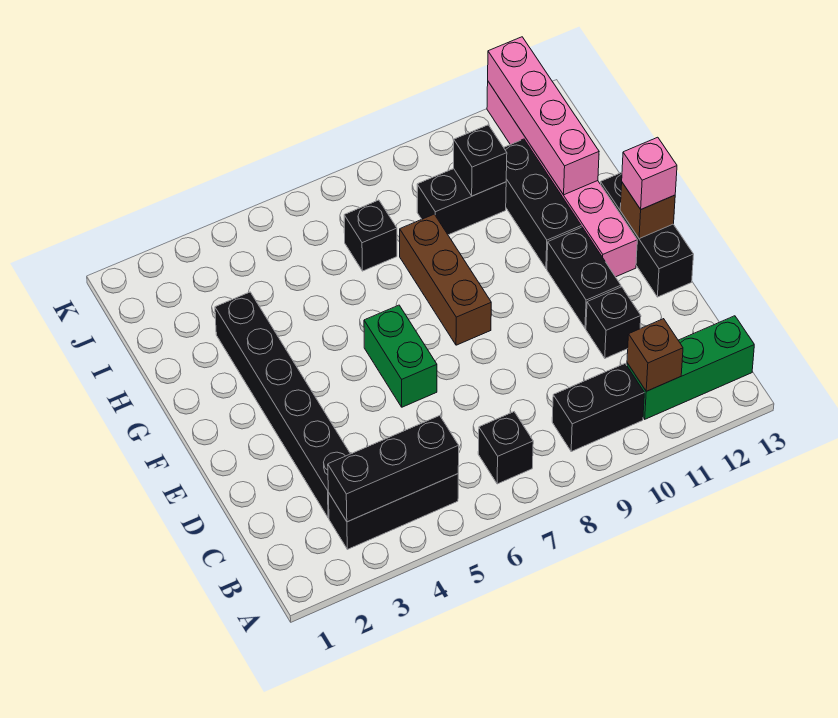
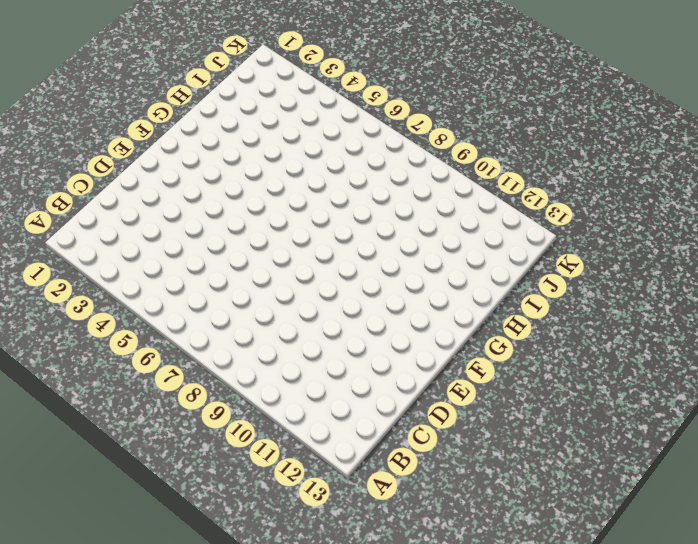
none -> black 1x3 brick [328,474,458,549]
none -> black 1x1 brick [478,412,533,484]
none -> black 1x2 brick [552,364,644,451]

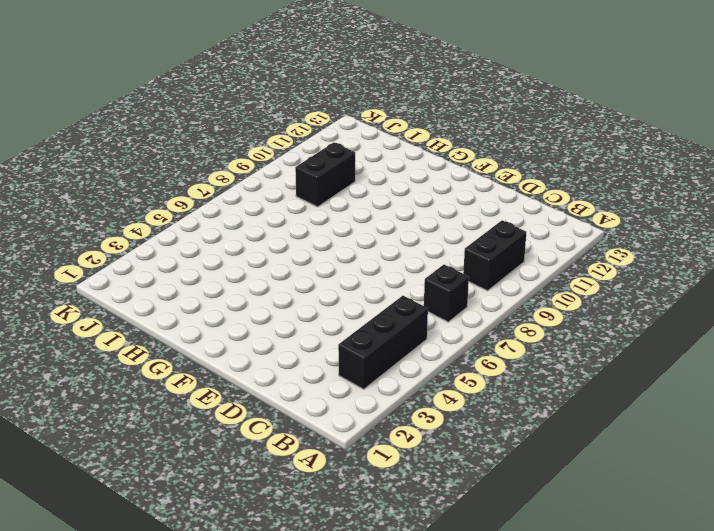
none -> green 1x3 brick [627,316,754,419]
none -> black 1x6 brick [215,292,350,518]
none -> black 1x1 brick [586,287,641,358]

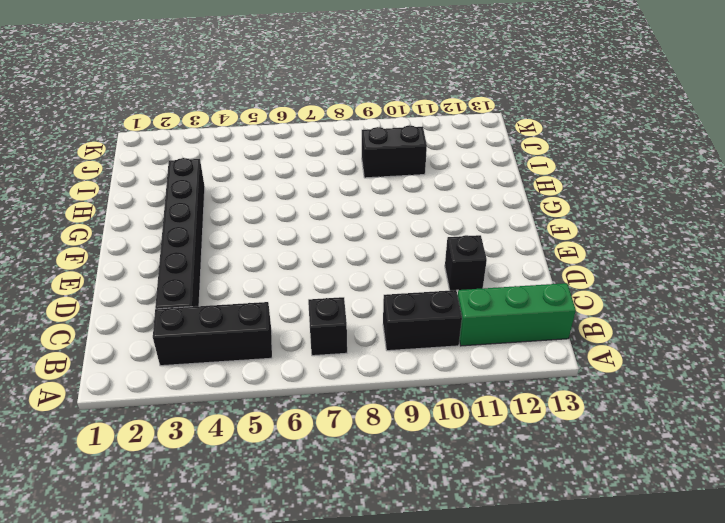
none -> green 1x2 brick [364,305,437,407]
none -> black 1x2 brick [547,227,621,328]
none -> black 1x3 brick [600,173,694,297]

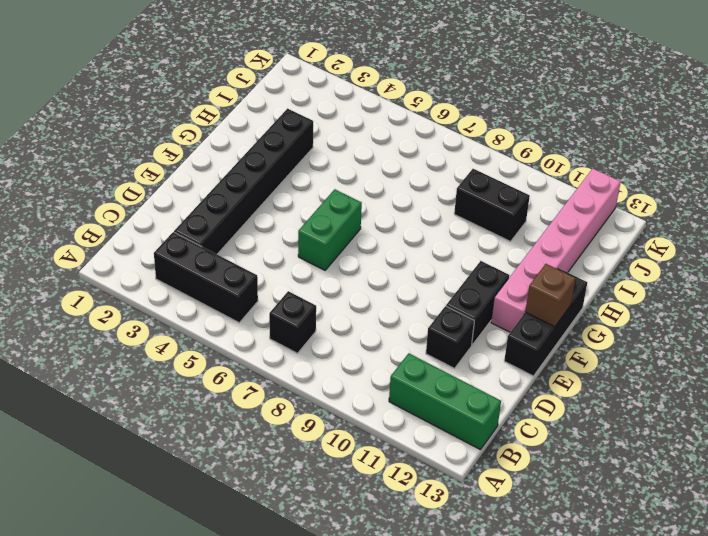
none -> black 1x2 brick [552,364,644,451]
none -> brown 1x3 brick [400,214,491,345]
none -> black 1x3 brick [504,139,581,269]

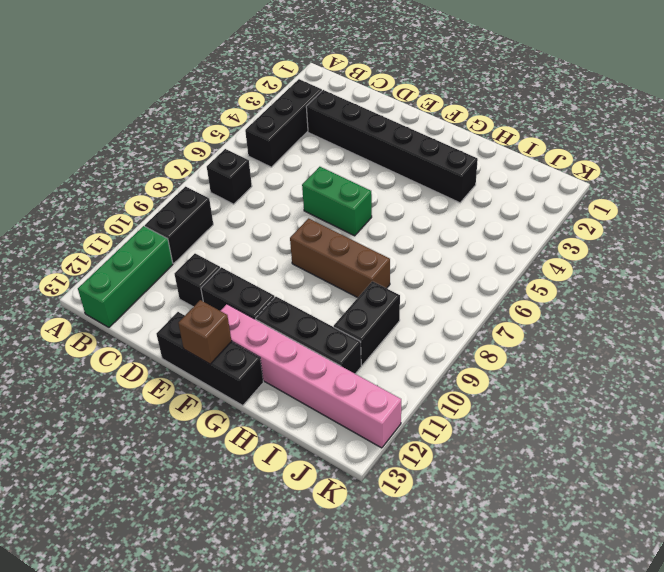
none -> black 1x1 brick [344,200,397,271]
none -> black 1x3 brick [328,416,459,522]
none -> brown 1x1 brick [627,319,683,391]

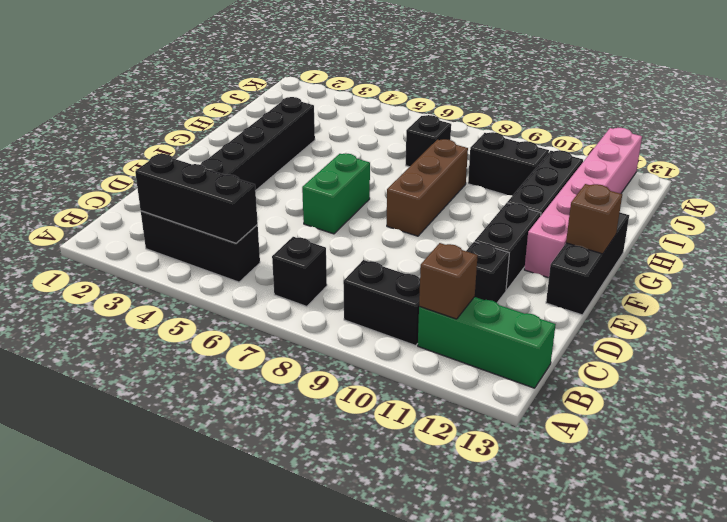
none -> pink 1x4 brick [488,37,599,195]
none -> black 1x1 brick [454,125,507,196]
none -> pink 1x1 brick [622,137,677,209]

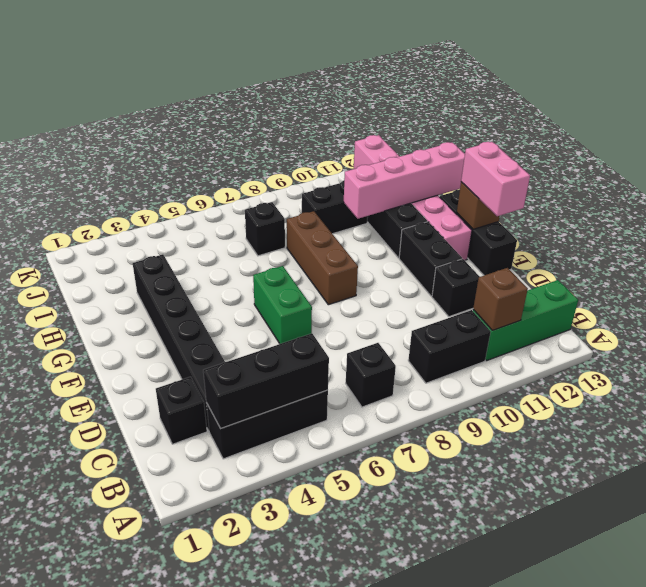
black 1x1 brick [156,377,207,444] -> black 1x1 brick moved to [454,125,507,196]
pink 1x2 brick [461,142,530,216] -> pink 1x1 brick [622,137,677,209]
pink 1x4 brick [344,142,465,219] -> pink 1x4 brick turned to [488,37,599,195]

